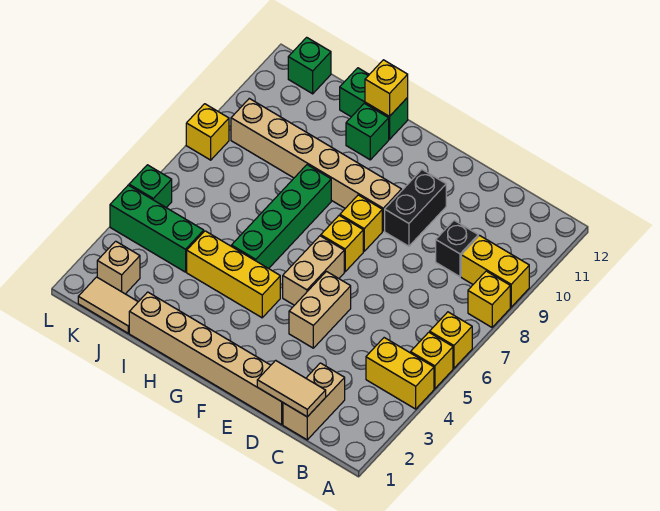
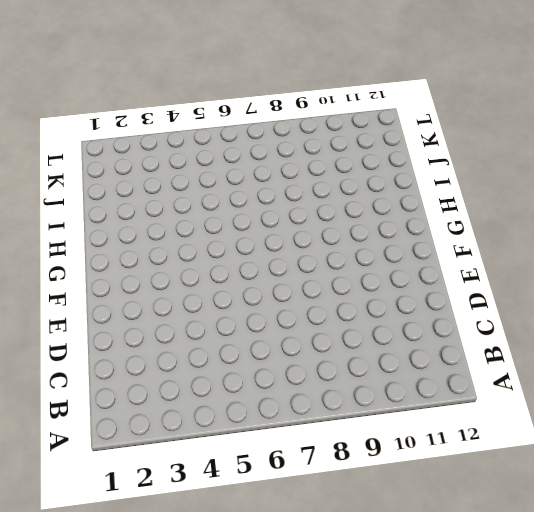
none -> yellow 1x2 brick [366,338,434,409]
none -> yellow 1x1 brick [411,332,453,389]
none -> yellow 1x1 brick [430,312,472,368]

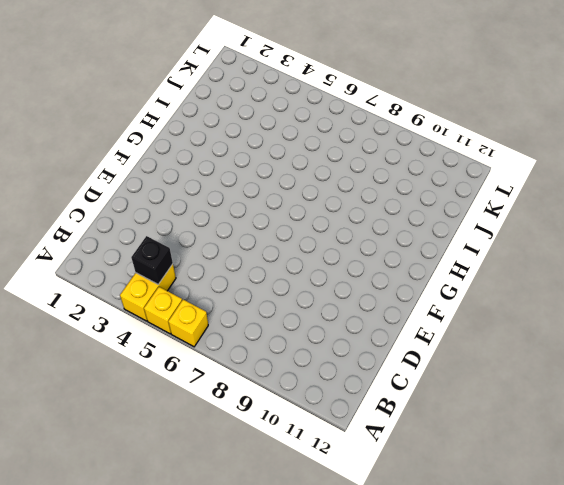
black 1x1 brick [131,236,173,284] -> black 1x1 brick moved to [436,220,478,277]
none -> yellow 1x1 brick [468,271,510,327]
none -> yellow 1x2 brick [461,236,529,307]
none -> tan 1x2 brick [283,363,345,440]

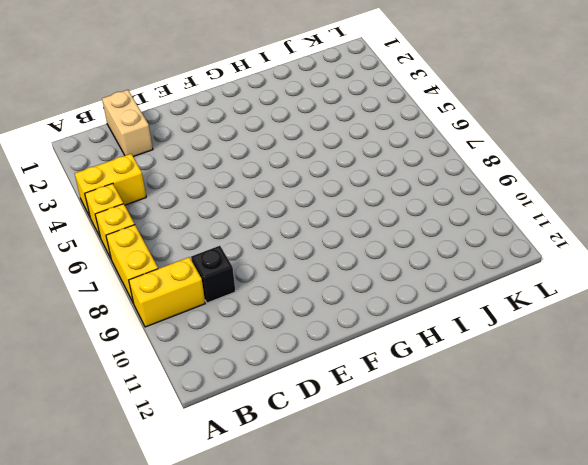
yellow 1x2 brick [106,225,158,302] -> yellow 1x1 brick [468,271,510,327]
none -> tan 1x6 brick [129,292,283,425]
none -> tan 1x2 brick [289,271,351,348]
none -> black 1x2 brick [385,170,446,246]

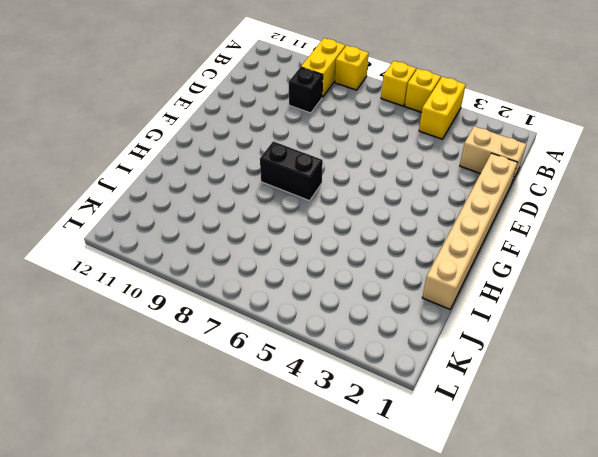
black 1x2 brick [260,141,323,201] -> black 1x2 brick moved to [385,170,446,246]
none -> tan 1x2 brick [289,271,351,348]
none -> tan 1x2 brick [283,236,344,305]
none -> yellow 1x1 brick [321,216,363,272]

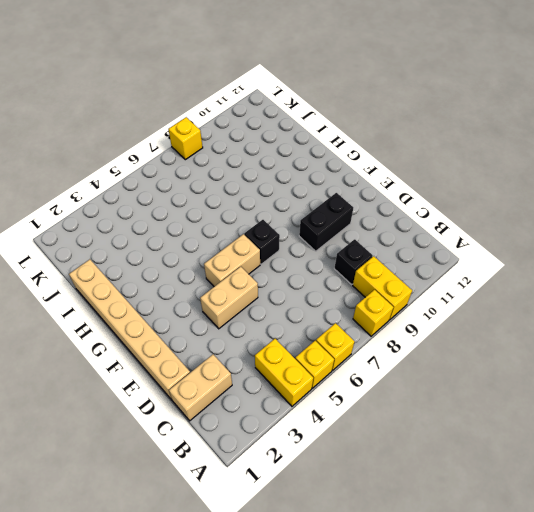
black 1x1 brick [244,220,280,264] -> yellow 1x1 brick [321,216,363,272]
none -> yellow 1x1 brick [340,195,382,251]
none -> tan 1x6 brick [231,98,402,231]
none -> yellow 1x3 brick [187,231,280,318]

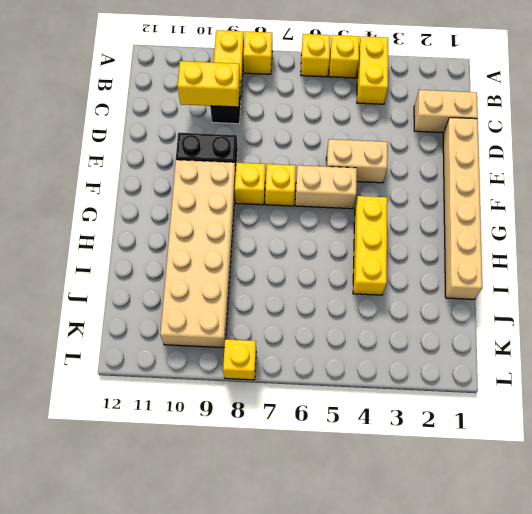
yellow 1x2 brick [178,61,240,107] -> none
tan 2x6 brick [160,160,236,348] -> tan 1x6 brick [231,98,402,231]
none -> green 1x4 brick [231,165,331,269]
none -> green 1x1 brick [346,103,389,160]
none -> green 1x2 brick [340,68,408,139]

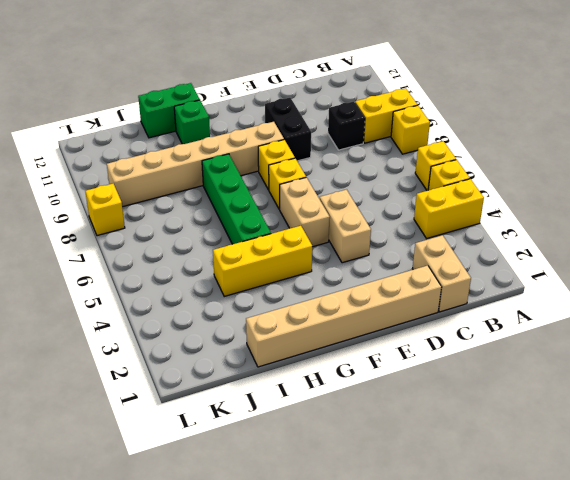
none -> tan 1x2 tile [78,277,138,333]
none -> green 1x3 brick [110,185,204,272]
none -> tan 1x1 brick [97,241,140,294]

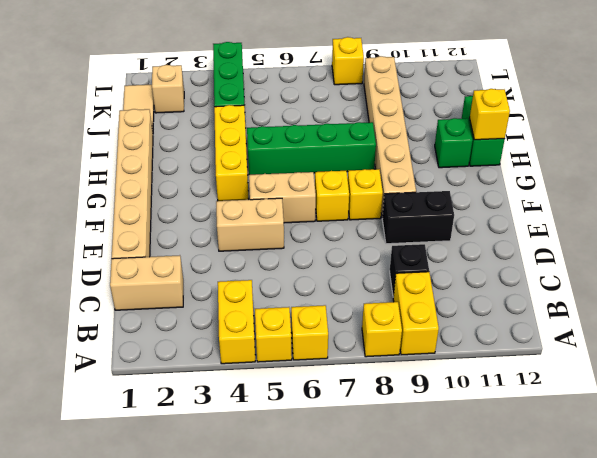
none -> green 1x1 brick [288,37,331,94]
none -> green 1x1 brick [129,165,172,208]
none -> tan 1x2 tile [257,360,326,417]

